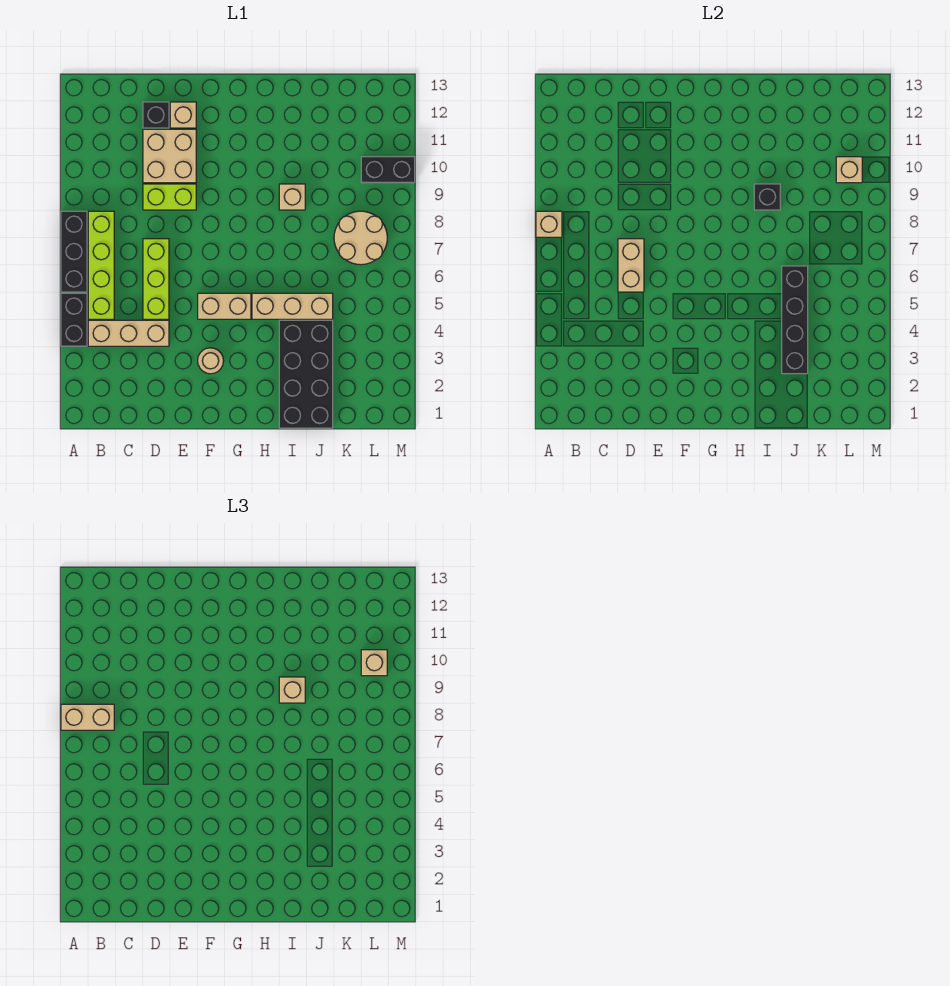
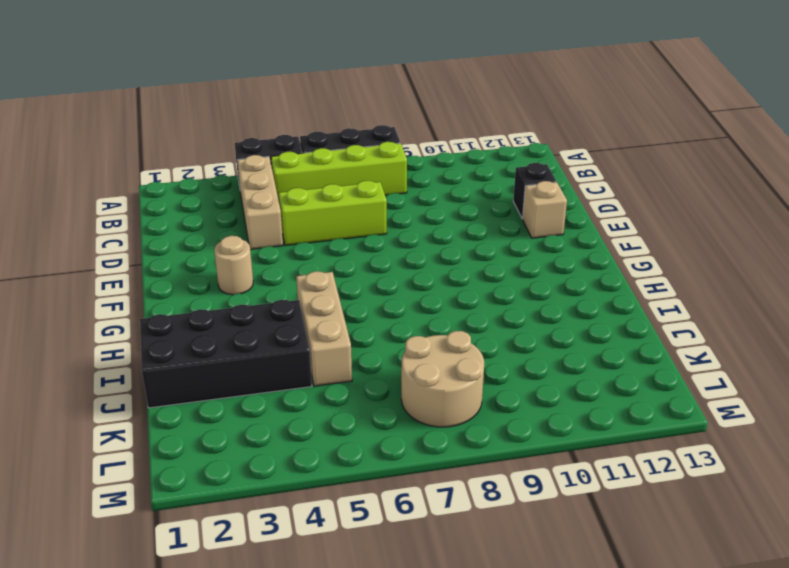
none -> lime 1x2 brick [143,184,196,210]
none -> tan 2x2 brick [143,129,196,183]
none -> tan 1x2 brick [198,293,251,319]

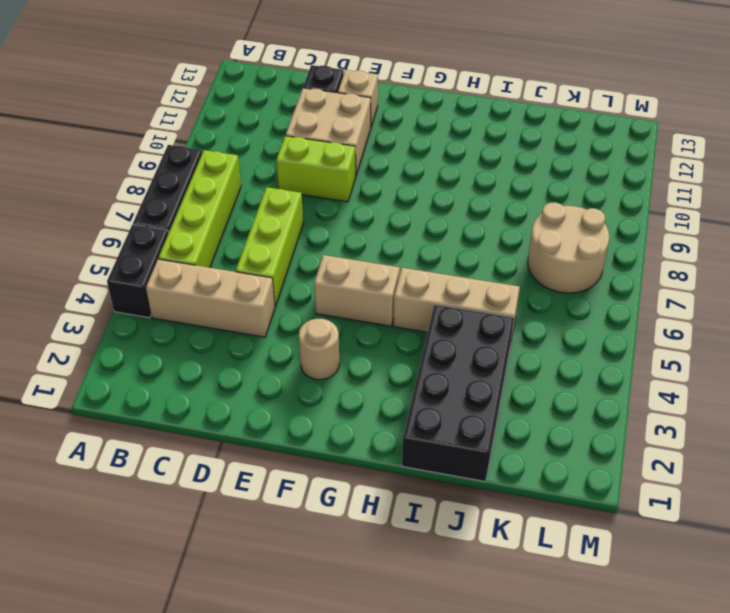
none -> tan 1x1 brick [279,184,305,210]
none -> black 1x2 brick [361,157,415,183]
none -> tan 1x1 brick [536,211,562,237]

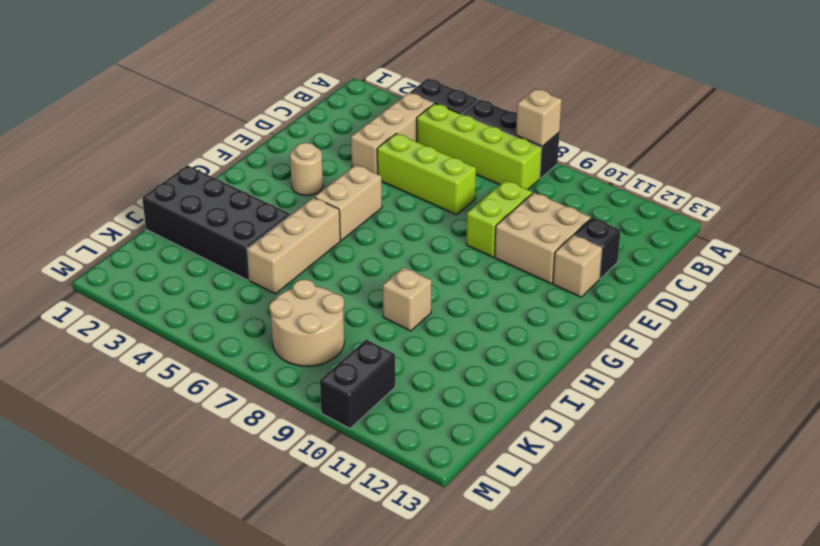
none -> tan 1x2 brick [618,239,644,292]
none -> black 1x1 brick [754,184,780,210]
none -> black 1x4 brick [782,266,808,374]

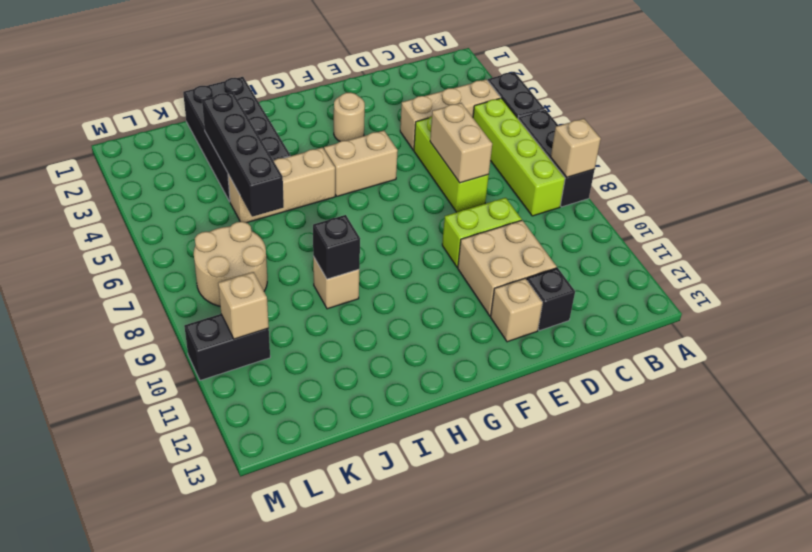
none -> tan 1x2 brick [61,704,114,730]
none -> tan 1x1 brick [279,677,305,703]
none -> tan 1x1 brick [361,650,387,676]

